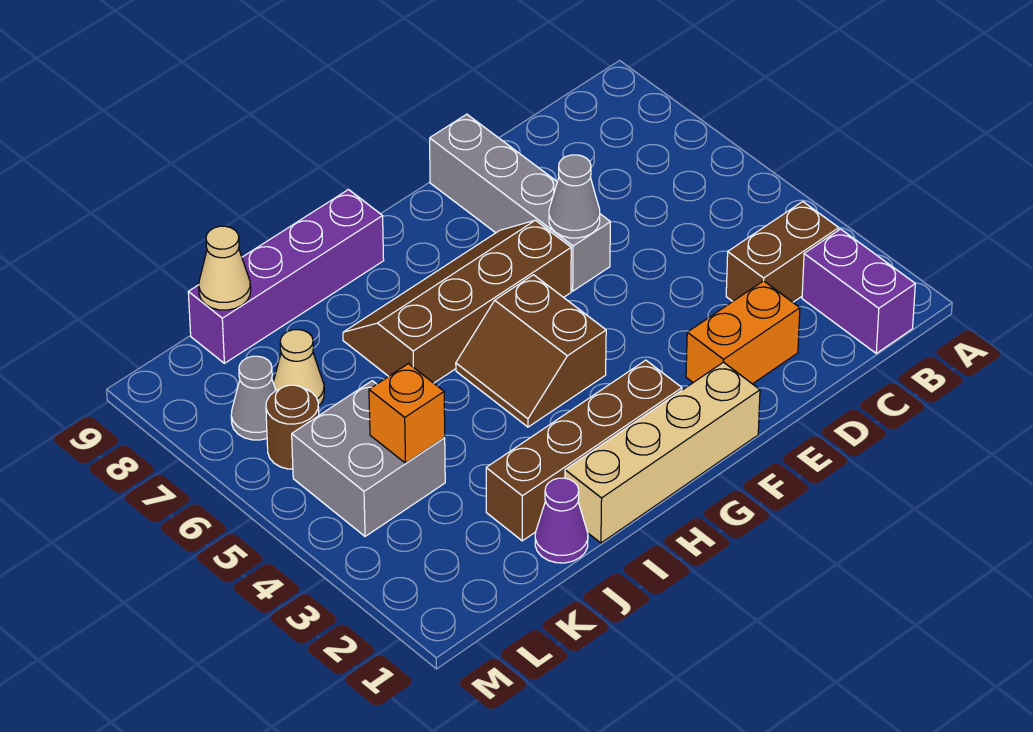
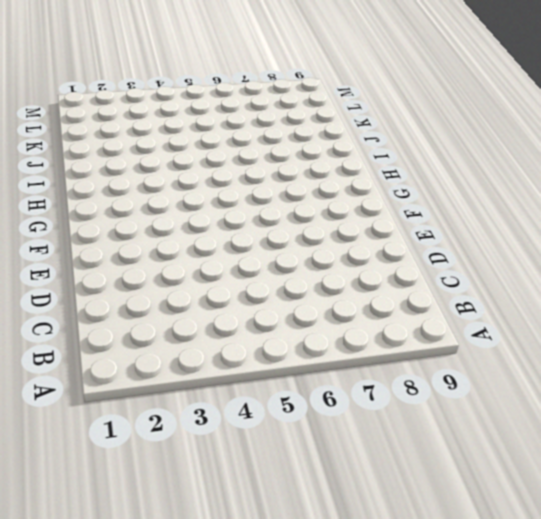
none -> purple 1x2 brick [802,229,915,353]
none -> brown 1x2 brick [726,202,839,302]
none -> orange 1x2 brick [686,281,800,384]

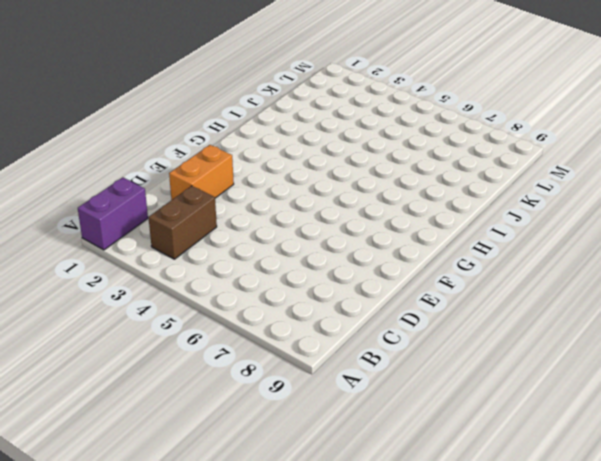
purple 1x2 brick [78,177,148,250] -> purple 1x2 brick turned to [802,229,915,353]
none -> grey 1x4 brick [430,114,610,291]
none -> tan 1x4 brick [565,362,760,543]
none -> brown 2x4 slope [343,220,571,383]

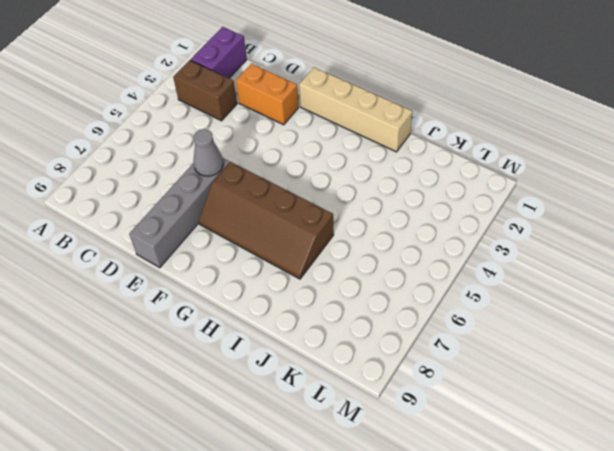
none -> brown 1x4 brick [486,360,682,541]
none -> brown 2x2 slope [456,275,606,427]
none -> purple 1x4 brick [188,190,384,363]

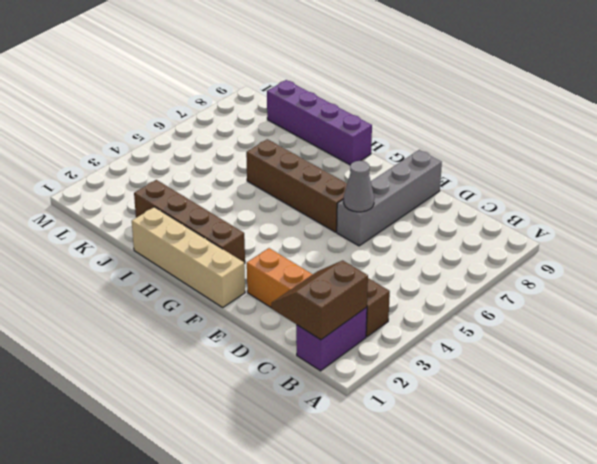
brown 2x2 slope [271,260,368,340] -> brown 2x2 slope moved to [456,275,606,427]
none -> purple 1x1 cone [535,478,588,563]
none -> grey 2x2 brick [292,381,445,536]
none -> tan 1x1 cone [273,330,324,406]

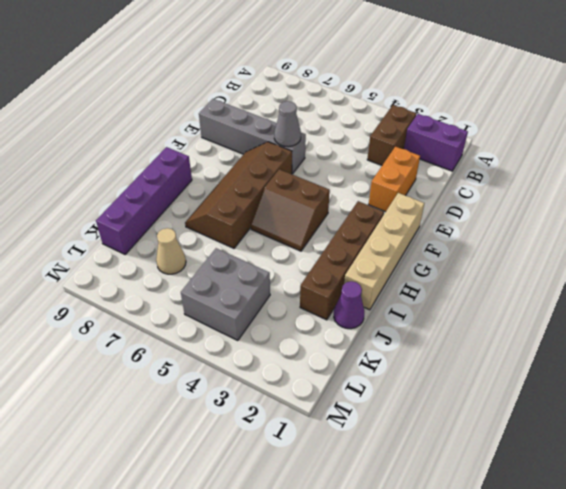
none -> brown 1x1 round brick [266,385,319,469]
none -> grey 1x1 cone [231,356,276,440]
none -> orange 1x1 brick [369,364,445,463]

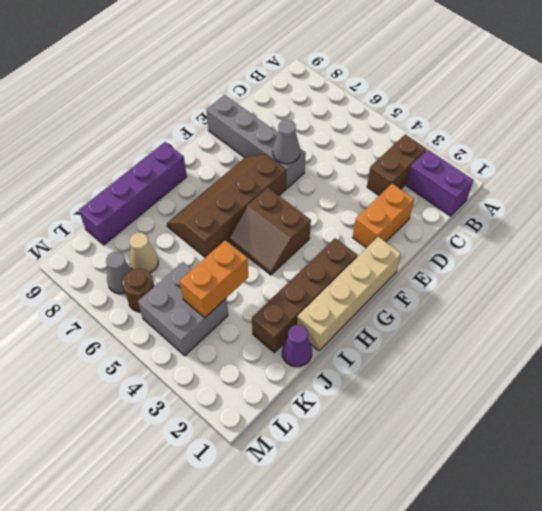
orange 1x2 brick [180,240,248,318] -> orange 1x1 brick [369,364,445,463]
none -> tan 1x1 cone [199,226,251,310]

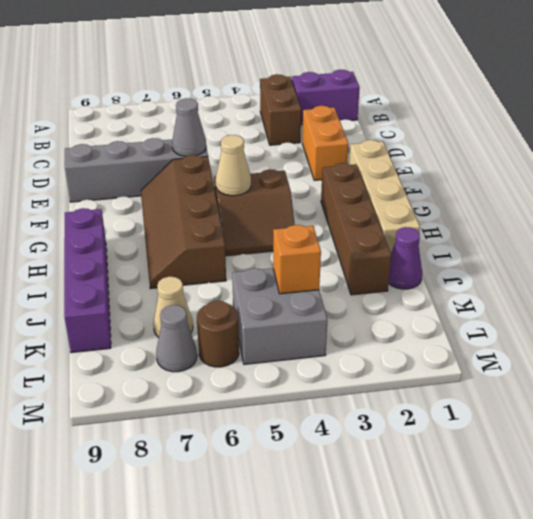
tan 1x1 cone [216,135,251,196] -> tan 1x1 cone moved to [199,226,251,310]

